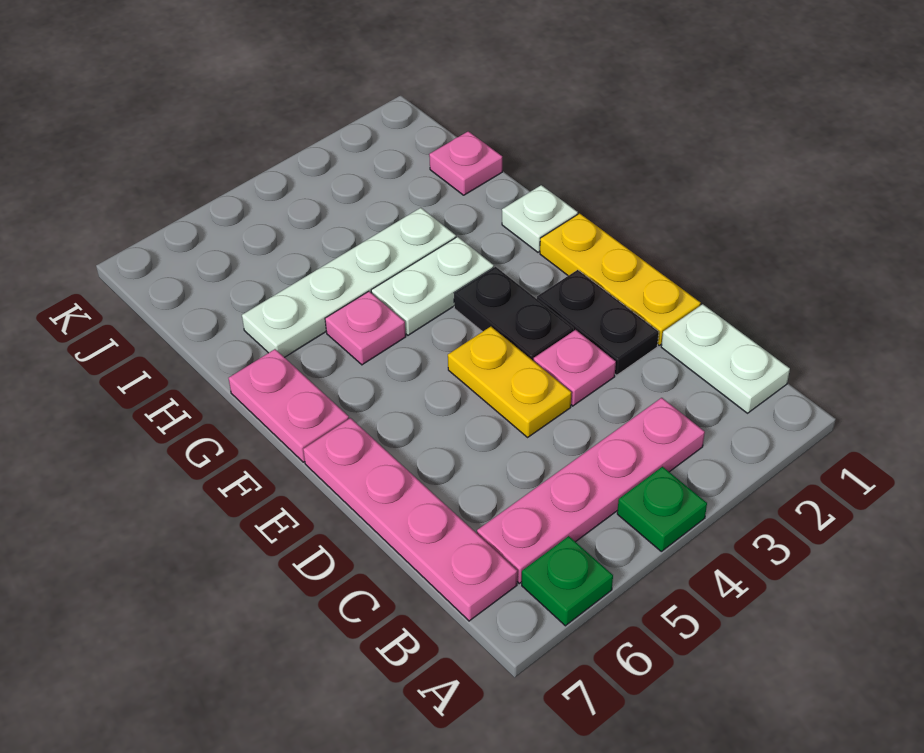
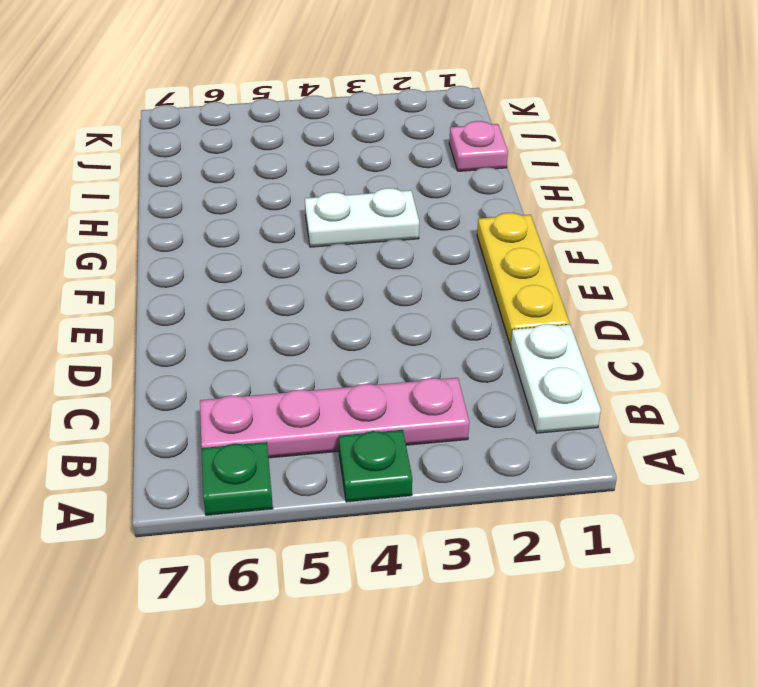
none -> pink 1x4 plate [303,418,517,621]
none -> black 1x2 plate [537,270,659,375]
none -> pink 1x1 plate [534,330,616,406]

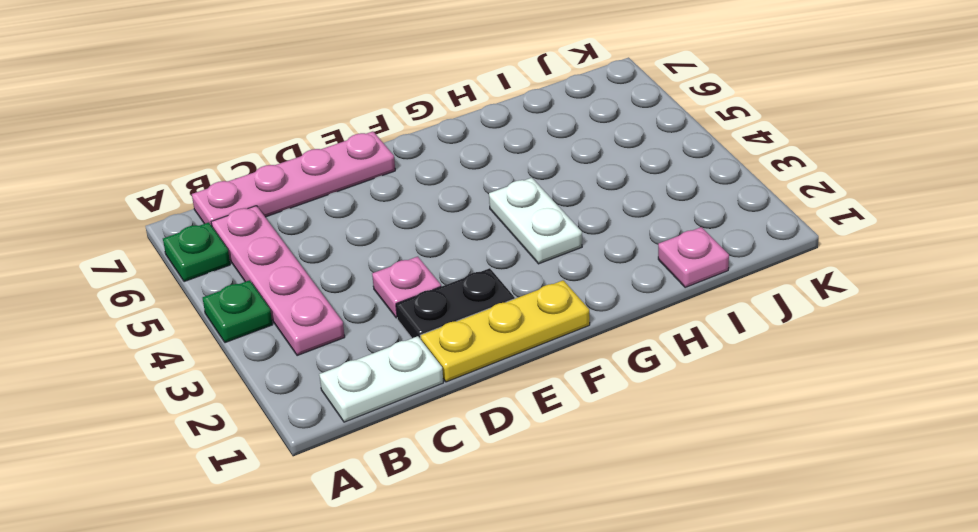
none -> yellow 1x2 plate [448,327,571,437]
none -> black 1x2 plate [454,267,574,361]
none -> pink 1x2 plate [229,349,349,462]

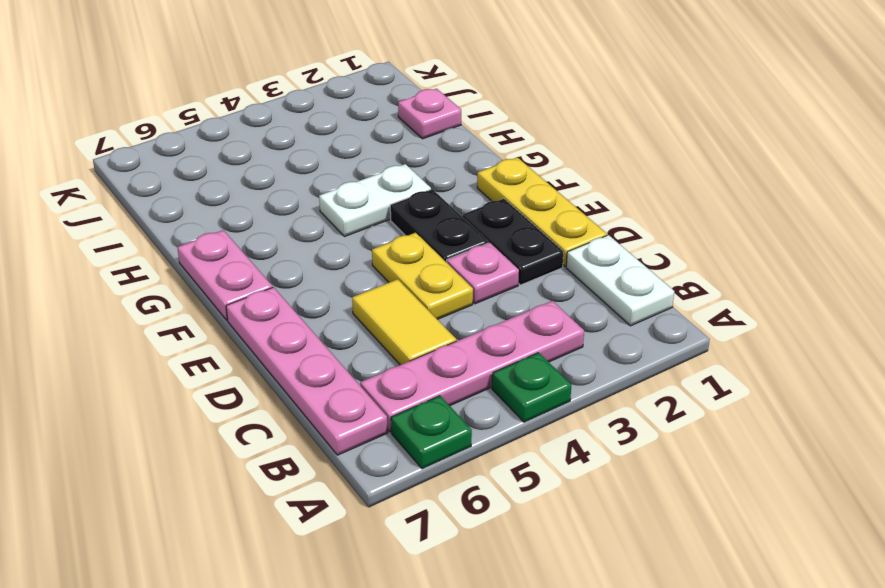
yellow 1x2 tile [352,279,456,365] -> none
none -> white 1x1 plate [502,185,578,252]
none -> pink 1x1 plate [325,291,406,365]
none -> white 1x4 plate [242,208,456,357]

